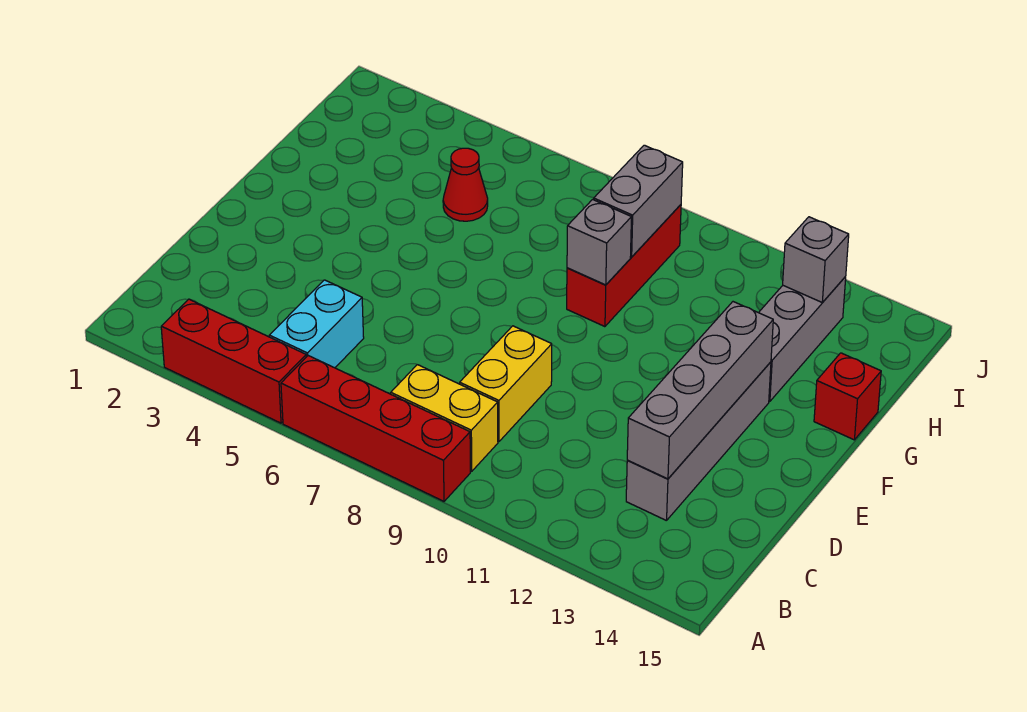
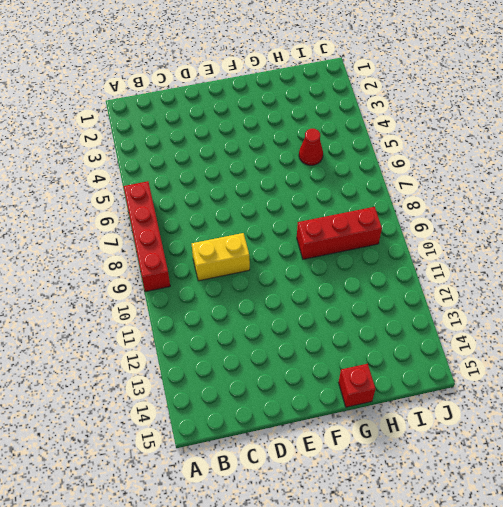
none -> red 1x3 brick [161,299,306,423]
none -> cyan 1x2 brick [269,280,364,368]
none -> yellow 1x2 brick [391,365,498,471]

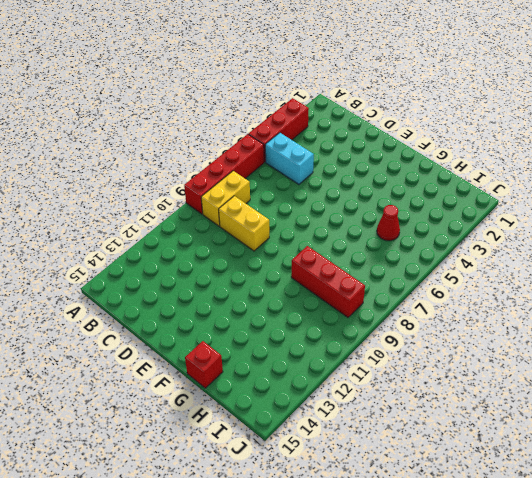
none -> grey 1x4 brick [626,362,771,521]
none -> grey 1x3 brick [759,277,846,401]
none -> grey 1x4 brick [627,302,773,479]

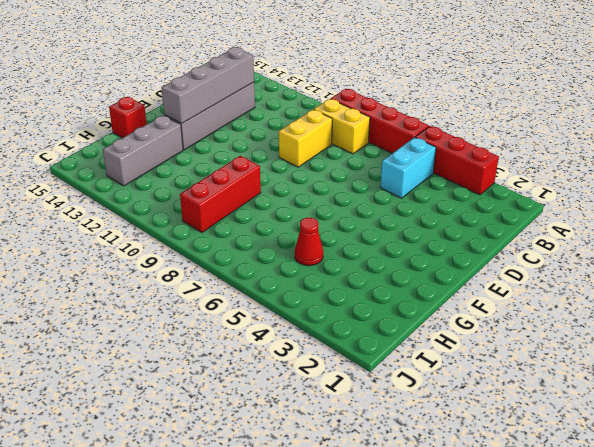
none -> grey 1x1 brick [567,200,631,285]
none -> grey 1x2 brick [594,145,683,257]
none -> grey 1x1 brick [783,217,849,303]

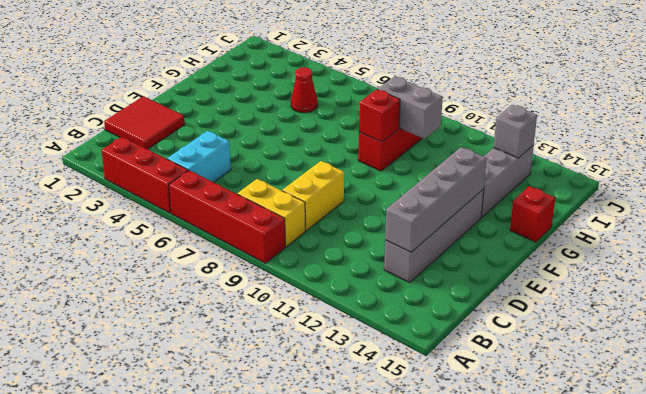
red 2x2 tile [104,96,185,149] -> none
red 1x1 brick [359,89,400,142] -> grey 1x1 brick [567,200,631,285]
grey 1x2 brick [378,76,443,139] -> grey 1x2 brick turned to [594,145,683,257]

